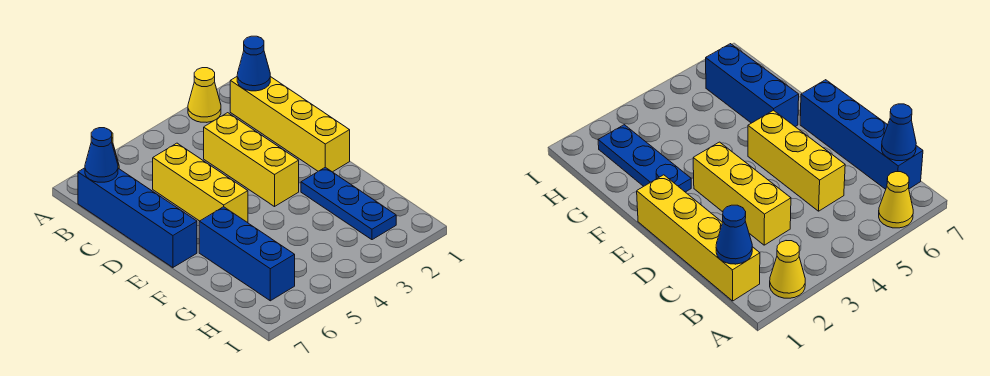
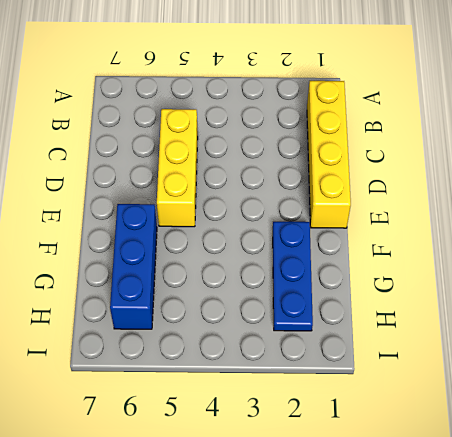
none -> yellow 1x1 cone [188,68,221,122]
none -> yellow 1x1 cone [879,172,913,228]

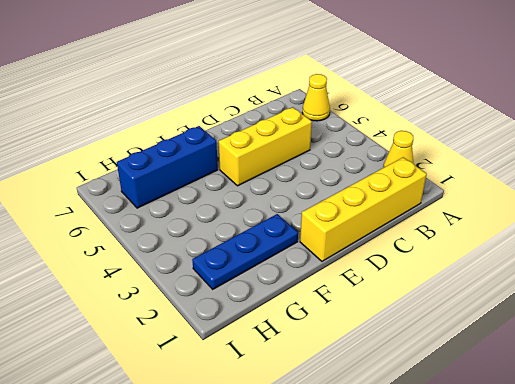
none -> blue 1x4 brick [78,168,197,268]
none -> yellow 1x3 brick [204,113,299,207]

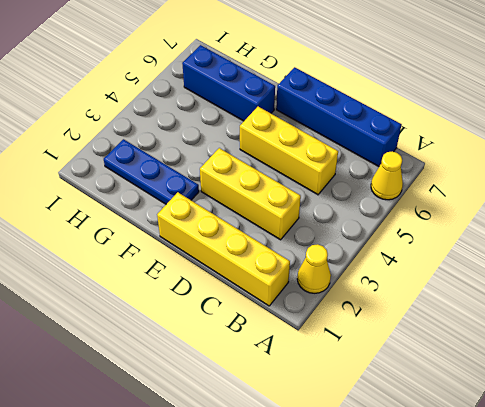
none -> blue 1x1 cone [237,36,270,91]
none -> blue 1x1 cone [85,128,118,182]

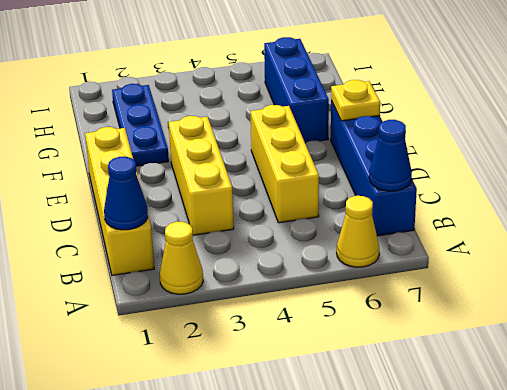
yellow 1x1 plate [331,80,380,121] -> none

